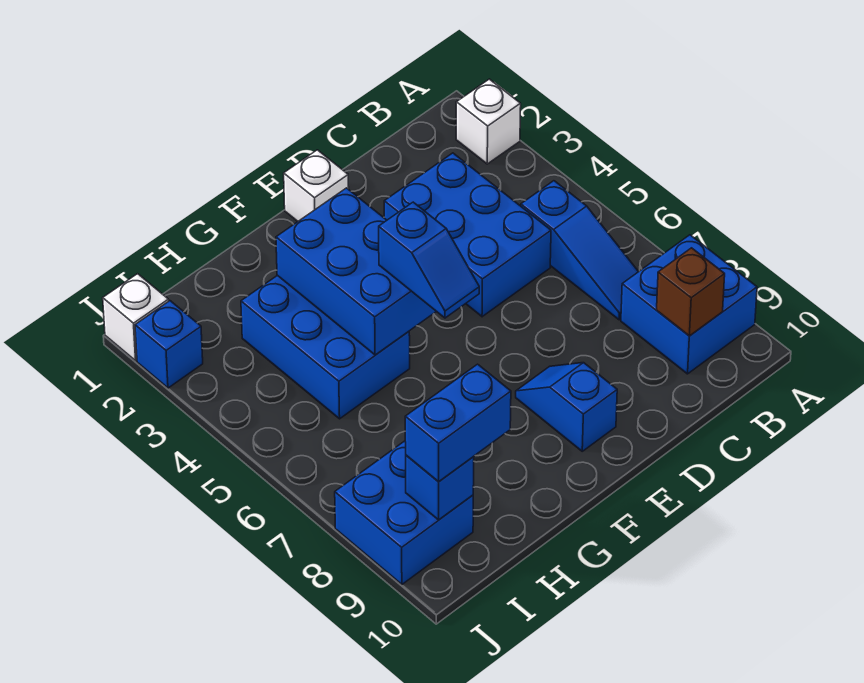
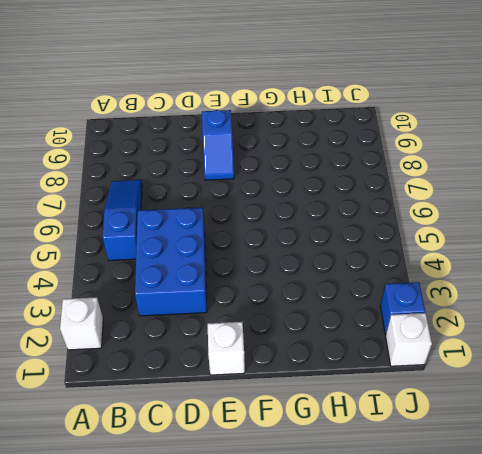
none -> blue 2x2 brick [621,235,757,374]
none -> blue 2x3 brick [241,275,410,419]
none -> blue 2x2 brick [335,441,473,584]

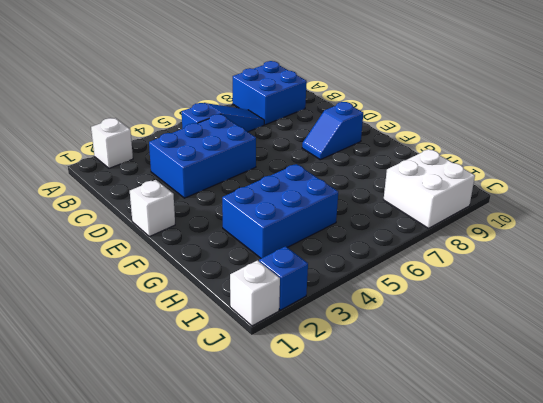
white 2x2 brick [384,149,475,228] -> blue 2x2 brick [335,441,473,584]
none -> brown 1x1 brick [657,248,725,336]
none -> blue 2x3 brick [276,188,436,355]
none -> blue 1x1 brick [406,455,474,520]

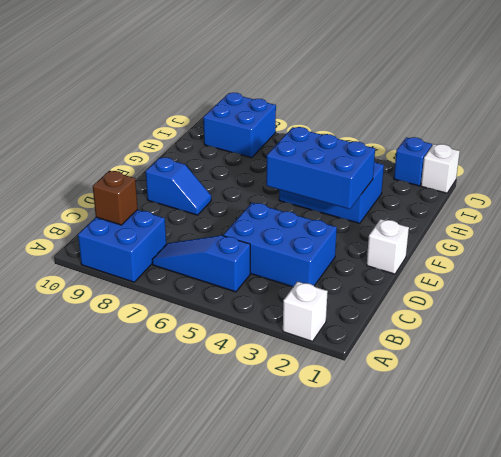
none -> blue 1x1 brick [406,455,474,520]
none -> blue 1x2 slope [379,202,479,318]
none -> blue 1x2 brick [405,364,511,482]

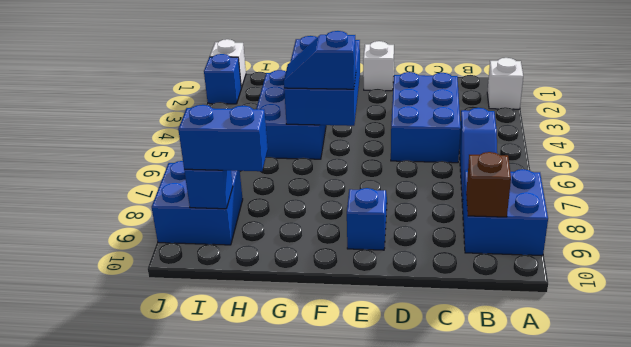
blue 1x2 slope [284,31,356,89] -> blue 1x2 slope turned to [379,202,479,318]

